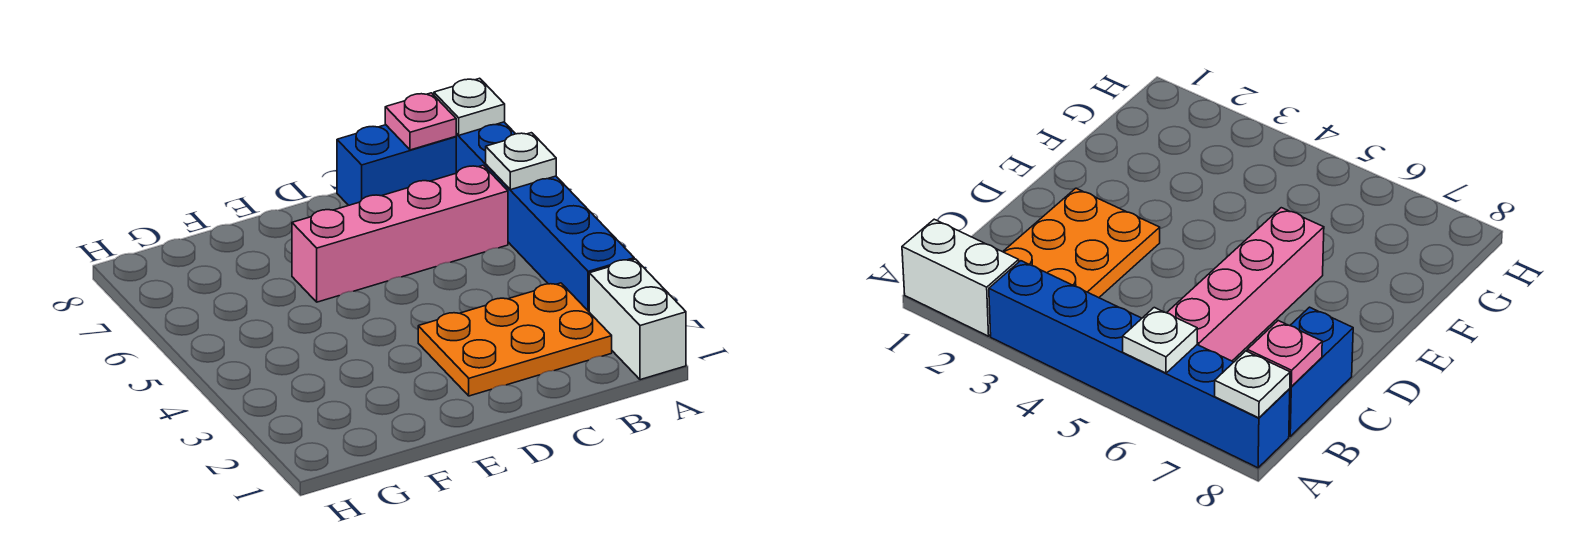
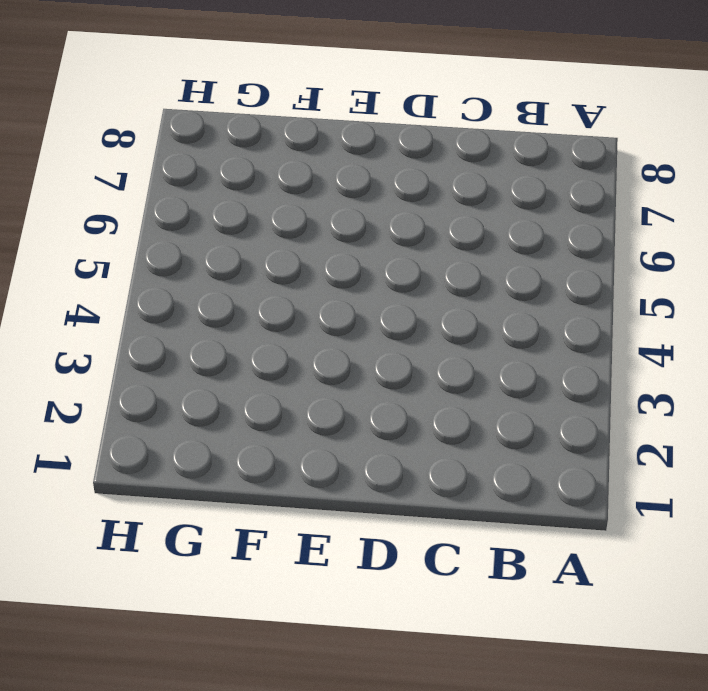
none -> white 1x2 brick [589,259,686,380]
none -> blue 1x6 brick [456,122,634,311]

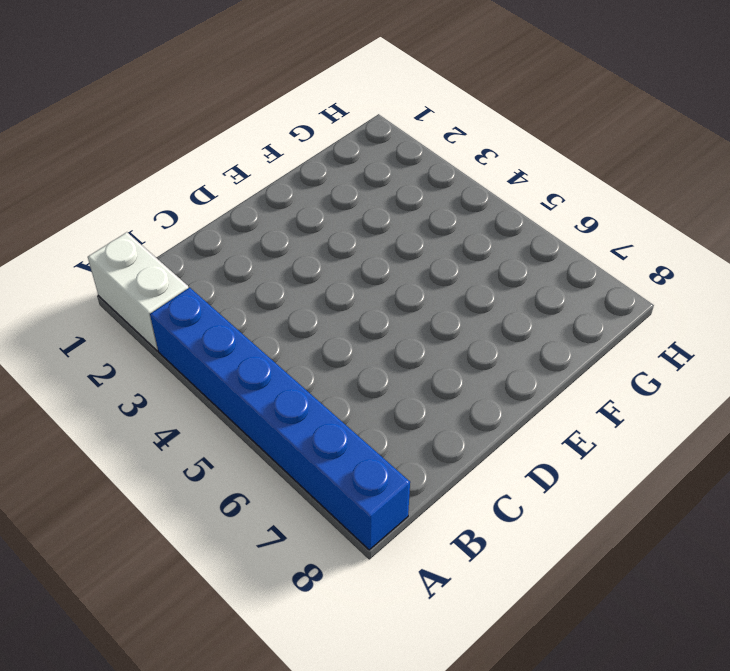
none -> orange 2x3 plate [418,283,612,396]
none -> pink 1x4 brick [292,165,508,302]

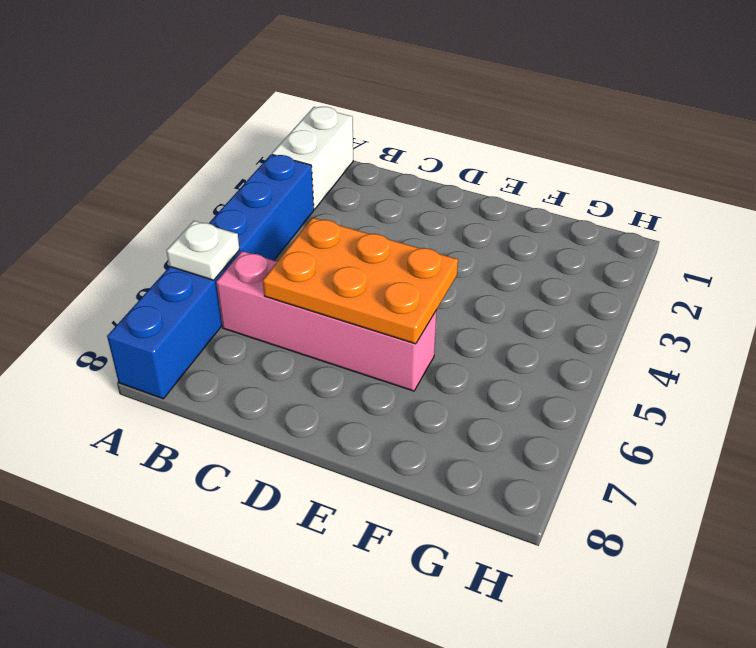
orange 2x3 plate [263,218,458,344] -> orange 2x3 plate moved to [418,283,612,396]
none -> blue 1x2 brick [337,125,456,205]
none -> white 1x1 plate [434,78,505,136]

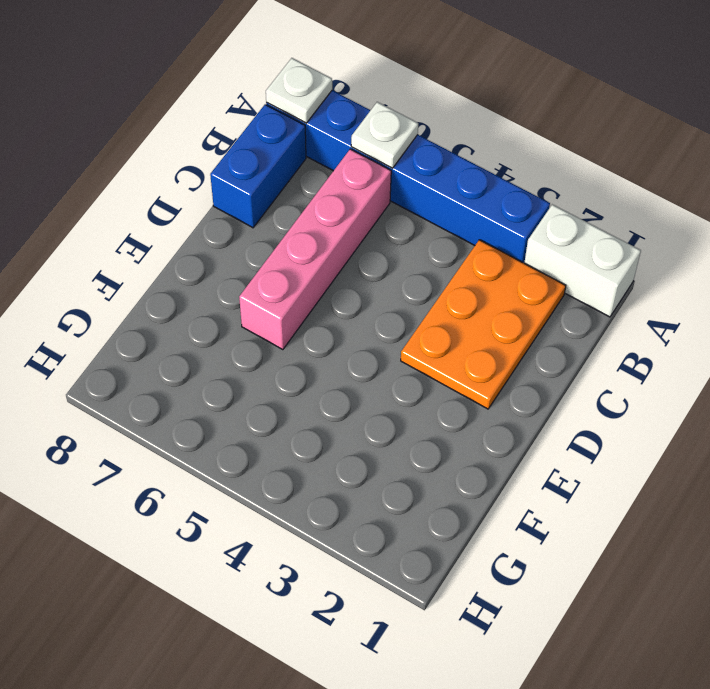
none -> pink 1x1 plate [385,93,456,150]

